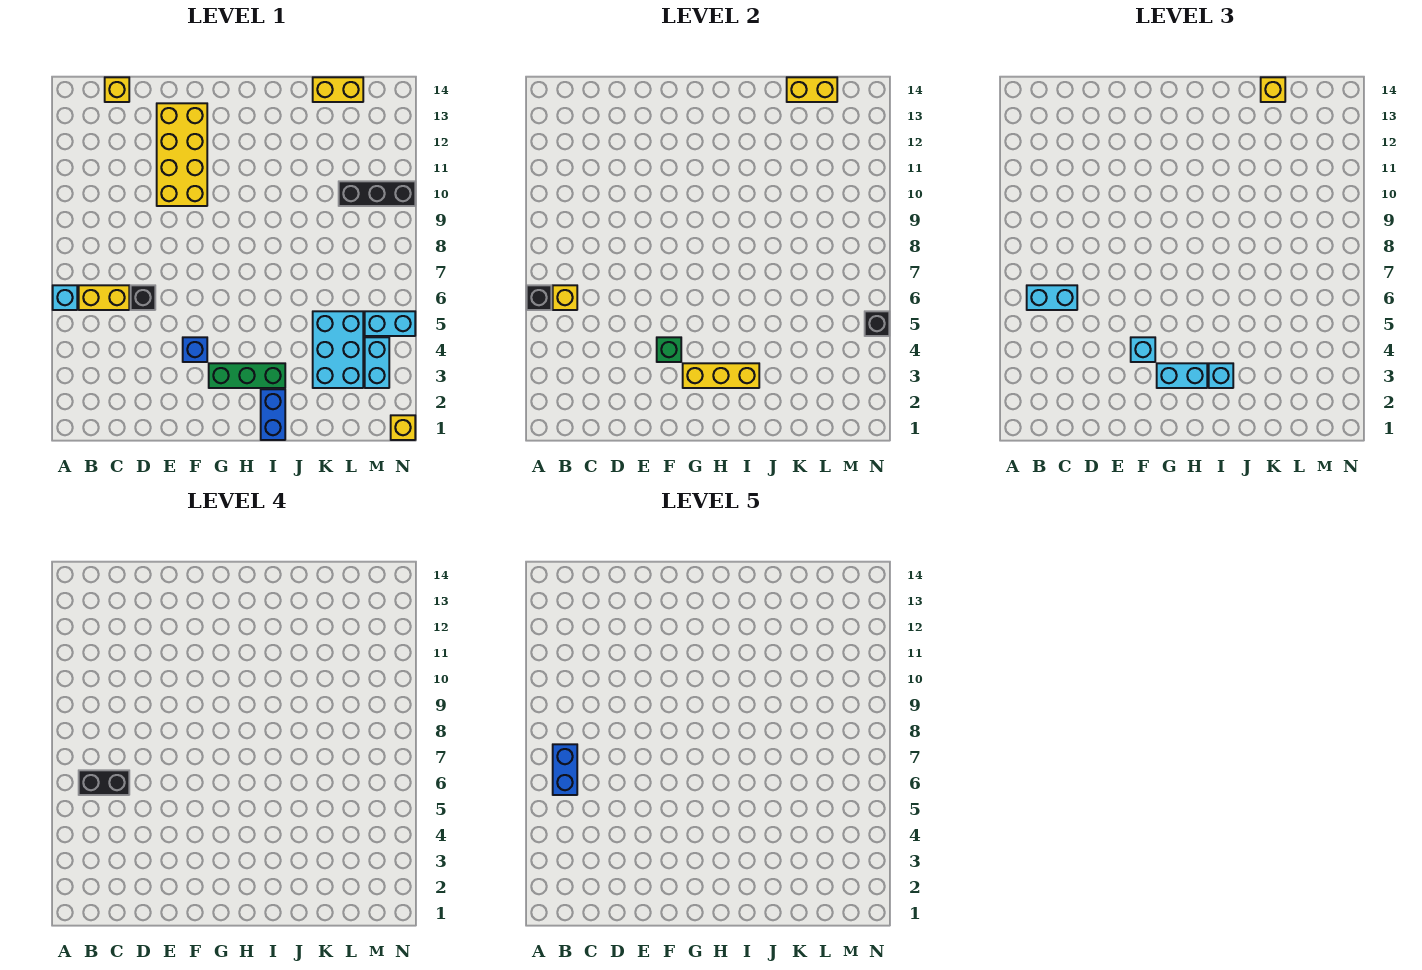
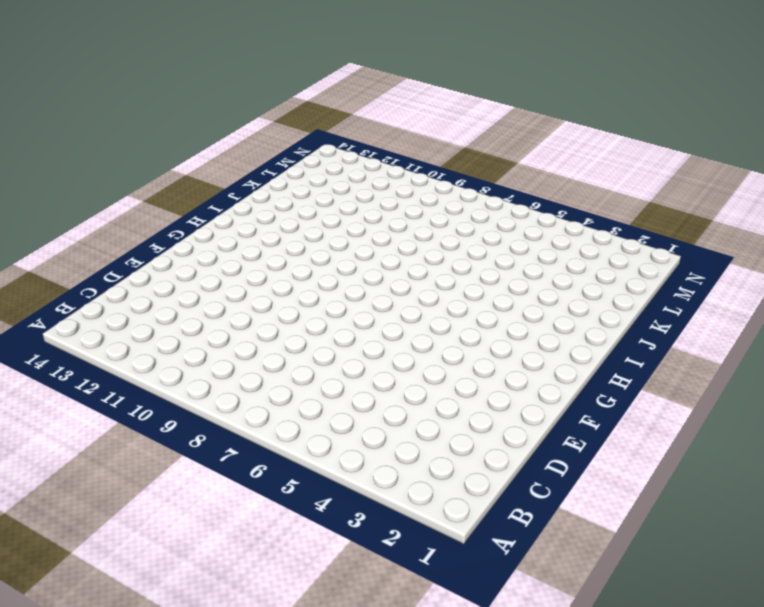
none -> cyan 1x1 brick [53,285,77,310]
none -> yellow 1x2 brick [79,285,129,310]
none -> yellow 1x1 brick [105,77,129,102]

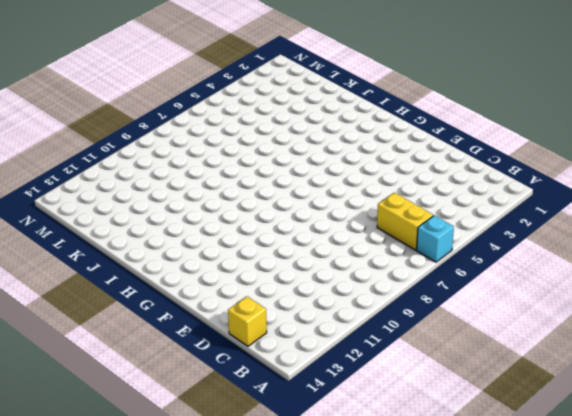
none -> black 1x1 brick [131,285,155,310]
none -> yellow 2x4 brick [157,103,207,206]
none -> blue 1x1 brick [183,337,207,362]

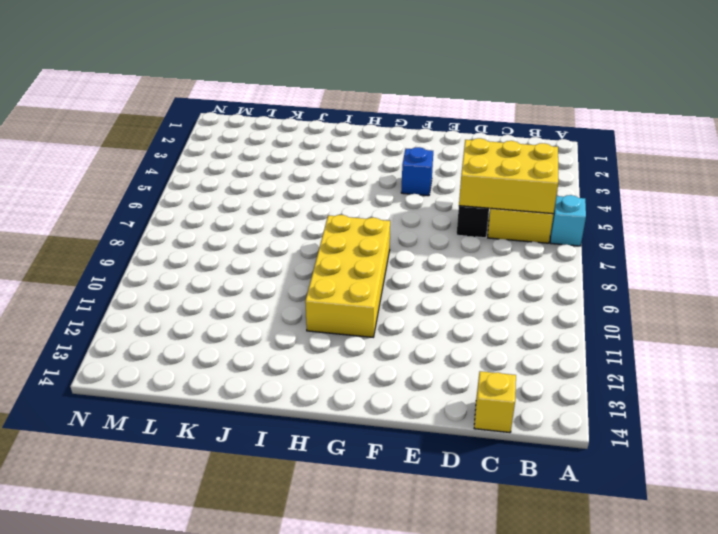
yellow 2x3 brick [459,138,558,214] -> yellow 1x1 brick [553,285,577,310]
yellow 2x4 brick [305,215,390,337] -> yellow 2x4 brick moved to [157,103,207,206]
none -> green 1x3 brick [209,363,285,388]
none -> blue 1x2 brick [261,389,285,440]
none -> cyan 2x3 brick [313,311,363,388]

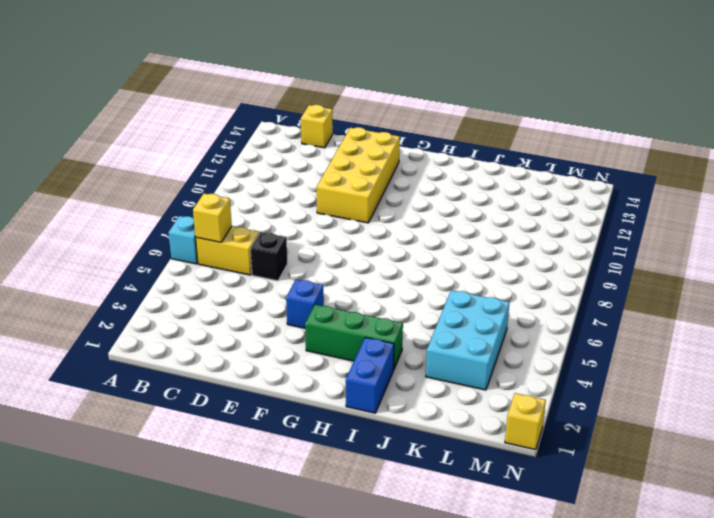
none -> yellow 1x2 brick [313,77,363,102]
none -> black 1x3 brick [339,181,415,206]
none -> cyan 1x2 brick [365,337,389,388]

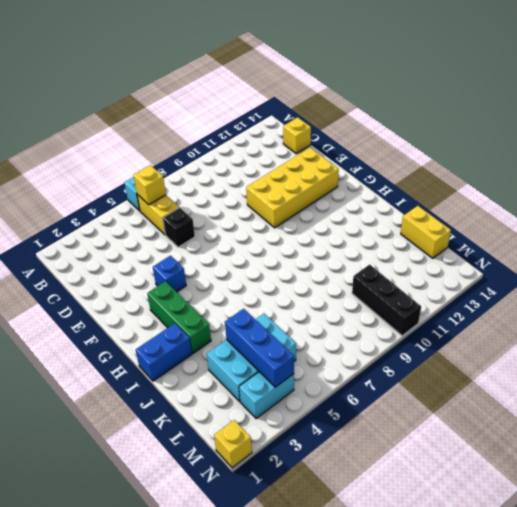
blue 1x3 brick [225,309,294,387] -> none
none -> cyan 1x2 brick [365,311,415,336]
none -> black 1x1 brick [527,285,551,310]
none -> green 1x1 brick [657,337,681,362]

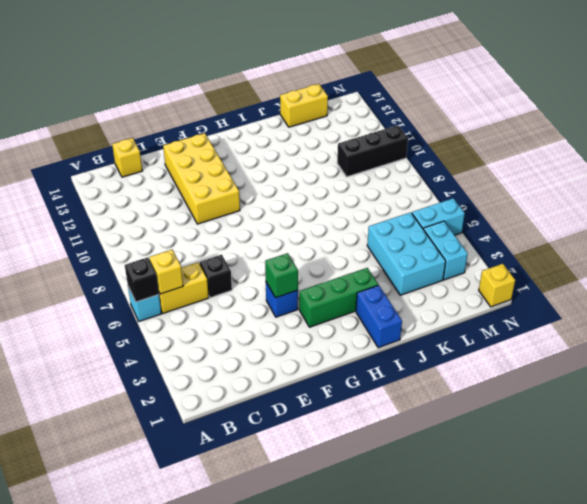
none -> yellow 1x3 brick [683,363,759,388]
none -> yellow 1x2 brick [787,77,837,102]
none -> black 1x1 brick [865,311,889,336]

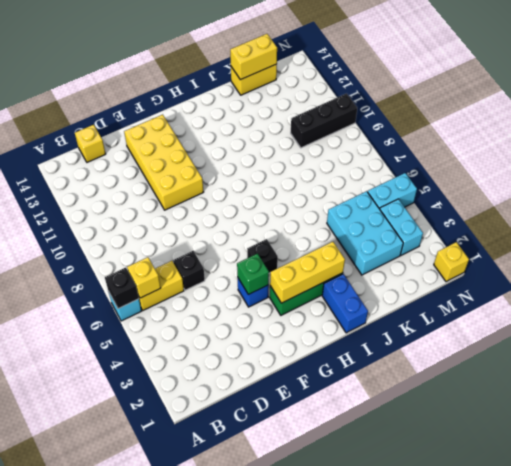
black 1x1 brick [247,239,278,273] -> black 1x1 brick moved to [865,311,889,336]
none -> cyan 1x2 brick [1027,285,1077,310]
none -> cyan 1x1 brick [1131,337,1155,362]
none -> cyan 1x2 brick [1157,363,1207,388]

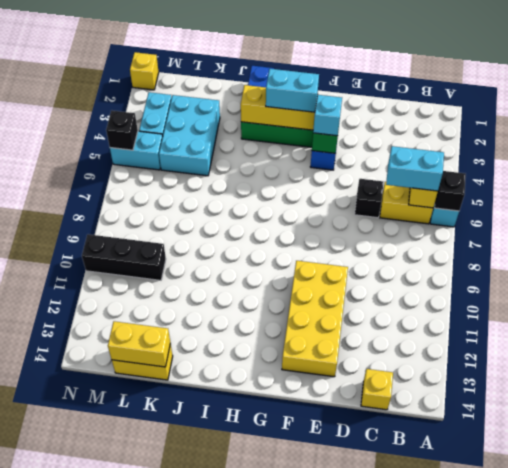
none -> cyan 1x1 brick [1209,363,1233,388]
none -> yellow 1x1 brick [1261,77,1285,102]
none -> black 1x2 brick [79,770,129,795]

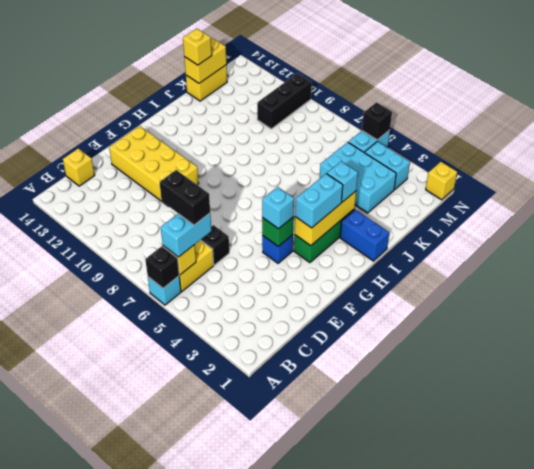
black 1x2 brick [159,170,210,225] -> black 1x2 brick turned to [79,770,129,795]
none -> blue 1x2 brick [553,744,577,795]

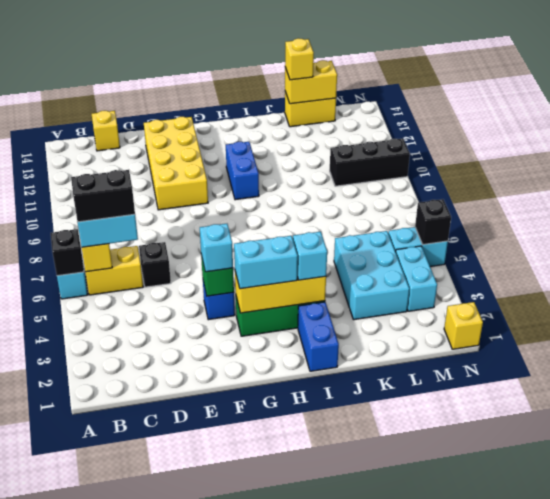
blue 1x2 brick [226,142,259,200] -> blue 1x2 brick moved to [553,744,577,795]

